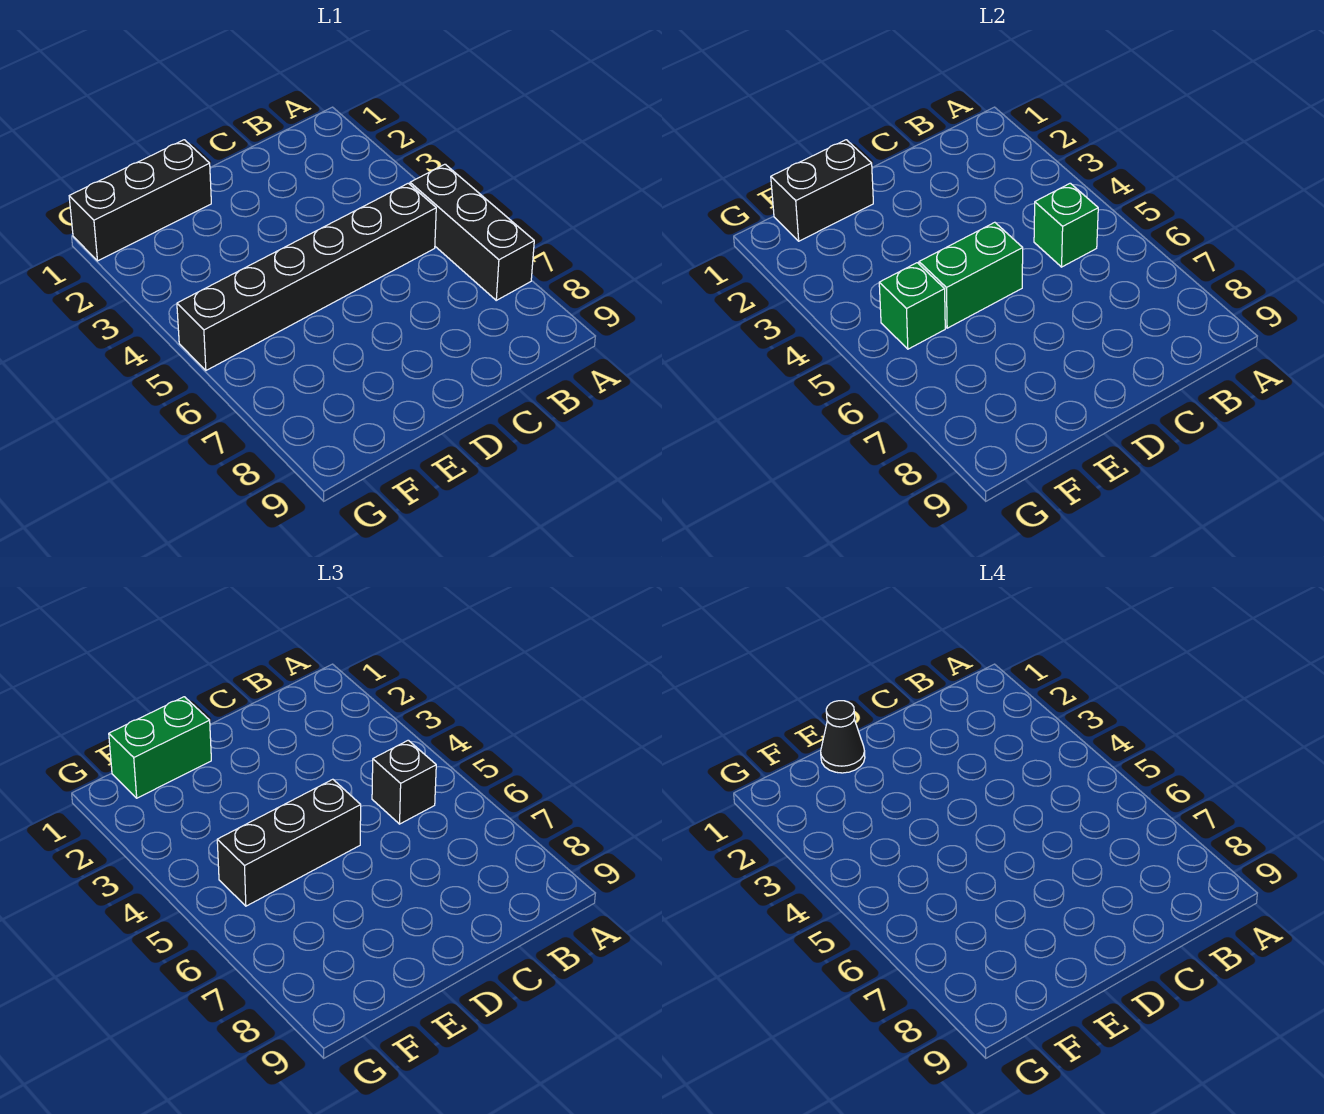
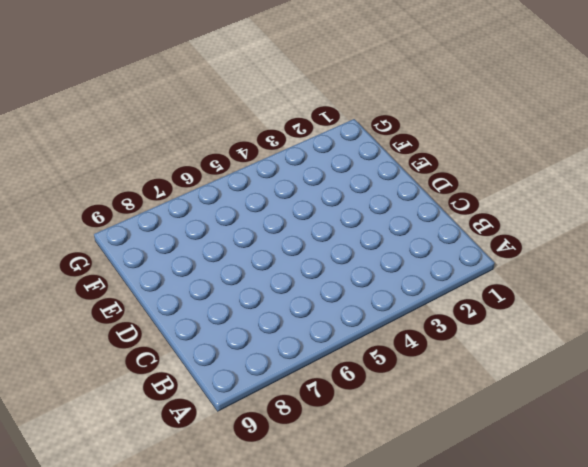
none -> black 1x3 brick [410,164,534,300]
none -> black 1x6 brick [177,183,436,370]

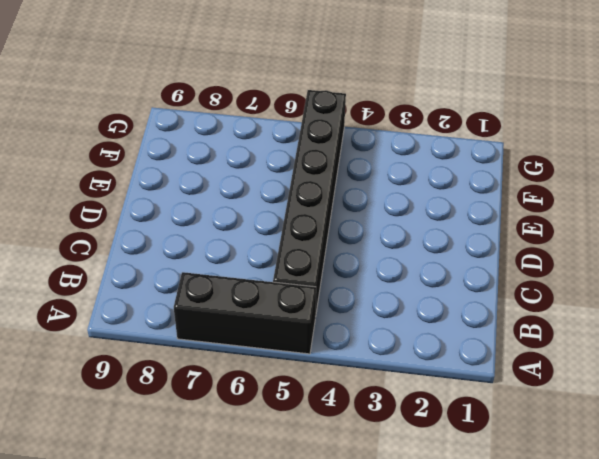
none -> black 1x3 brick [69,140,211,261]
none -> green 1x1 brick [1034,183,1098,267]

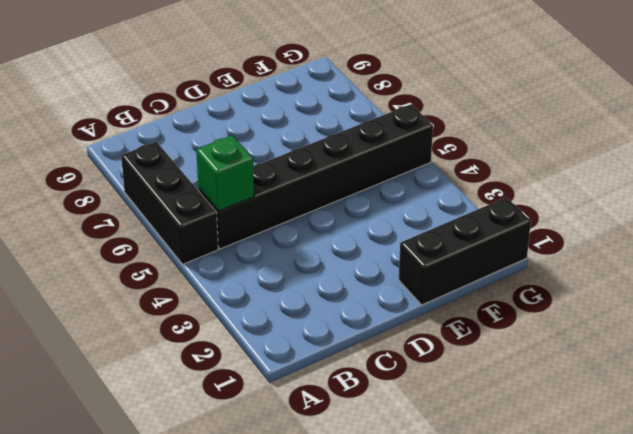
none -> green 1x2 brick [919,222,1023,328]
none -> black 1x2 brick [771,140,873,241]

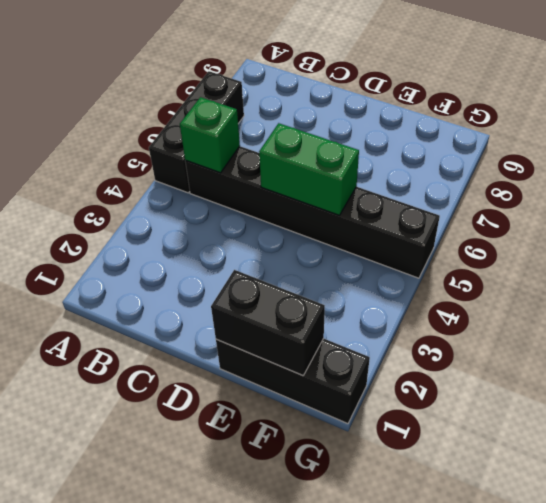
none -> green 1x1 brick [879,263,945,349]
none -> black 1x1 brick [372,740,436,824]

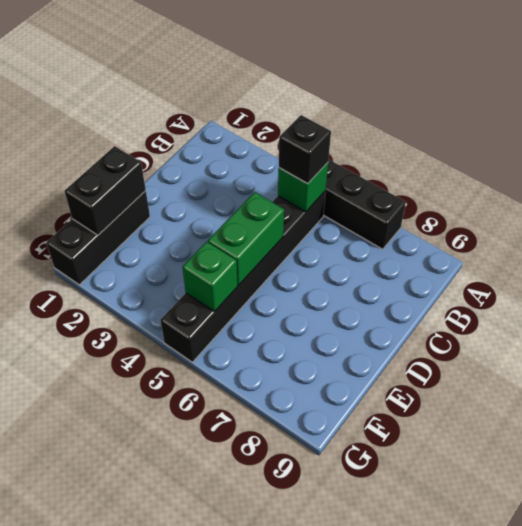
none -> black 1x3 brick [217,779,361,906]
none -> green 1x2 brick [109,697,211,798]

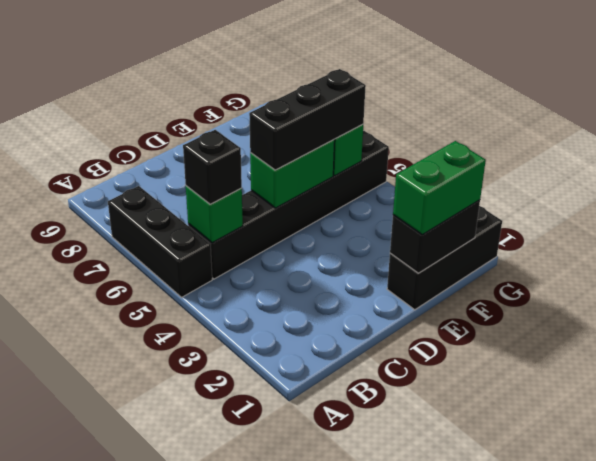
none -> black 1x1 cone [821,701,865,773]

